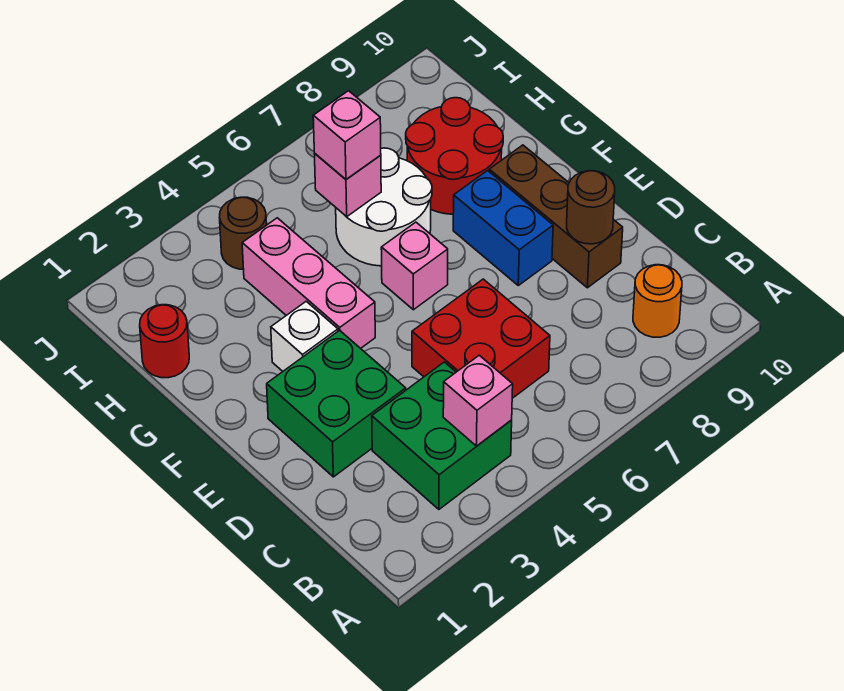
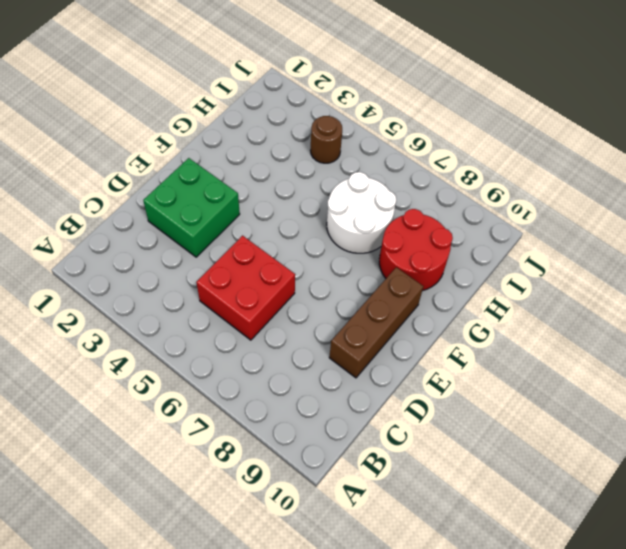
none -> green 2x2 brick [372,362,512,509]
none -> orange 1x1 round brick [633,265,682,337]
none -> blue 1x2 brick [453,171,553,285]

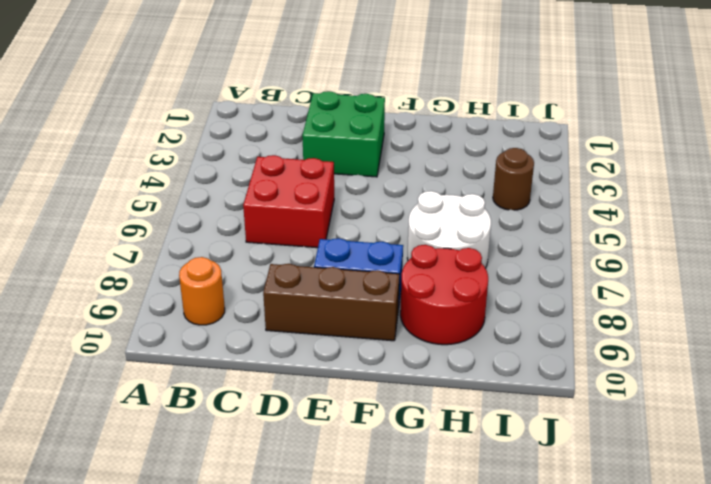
none -> green 2x2 brick [372,362,512,509]
none -> white 1x1 brick [271,301,338,371]
none -> pink 1x3 brick [242,218,375,348]

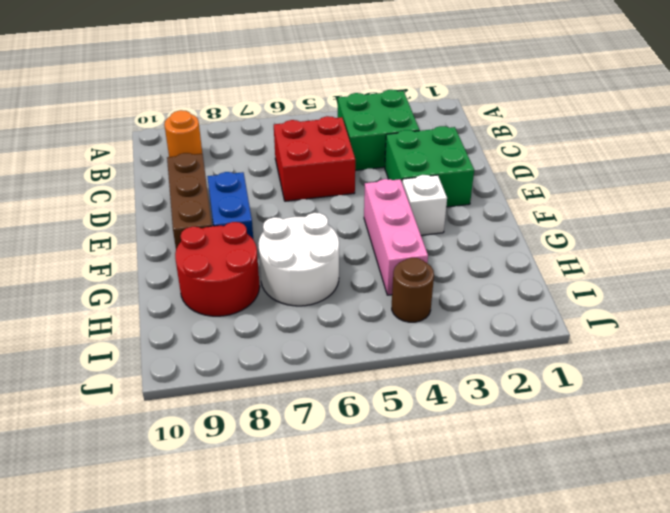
none -> pink 1x1 brick [381,222,448,310]
none -> red 1x1 round brick [140,305,189,378]
none -> pink 1x1 brick [443,355,513,446]

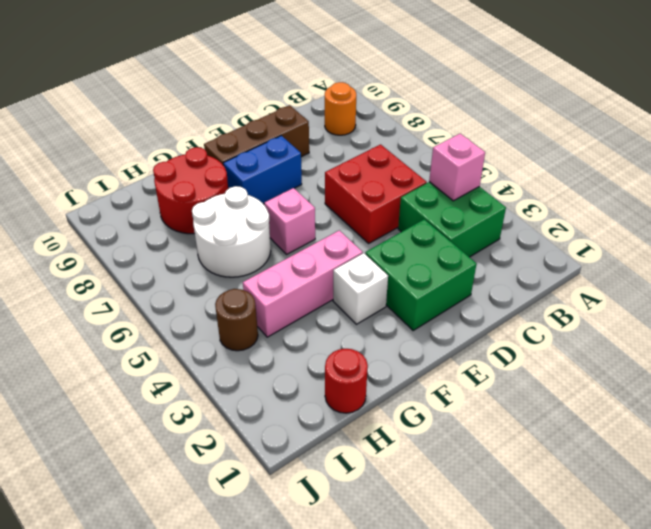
none -> brown 1x1 round brick [567,171,615,244]
none -> pink 1x1 brick [315,154,381,217]
none -> pink 1x1 brick [313,91,381,179]

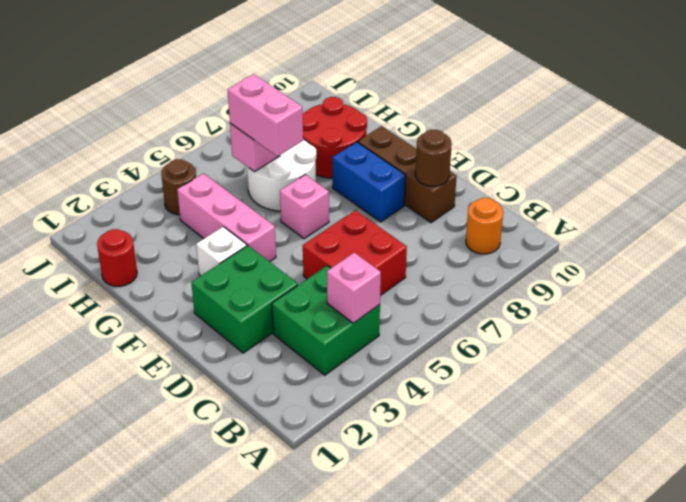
pink 1x2 brick [228,74,303,156] -> pink 1x1 brick [313,91,381,179]

